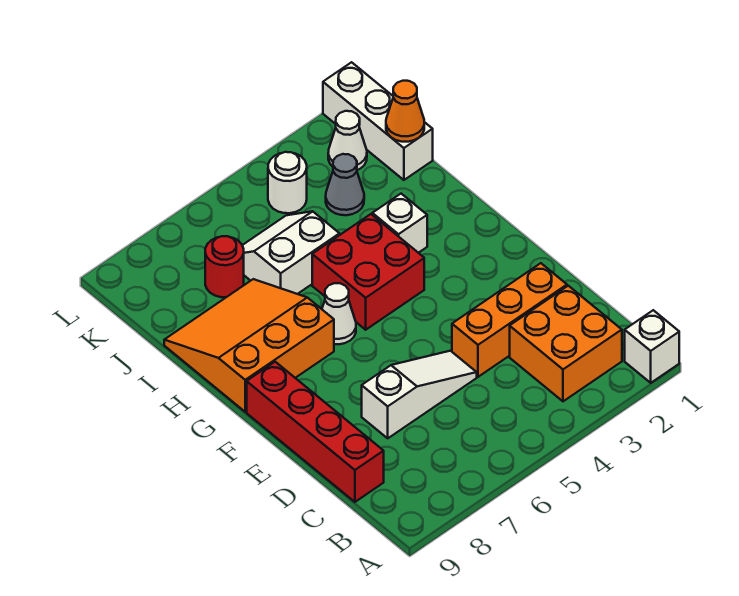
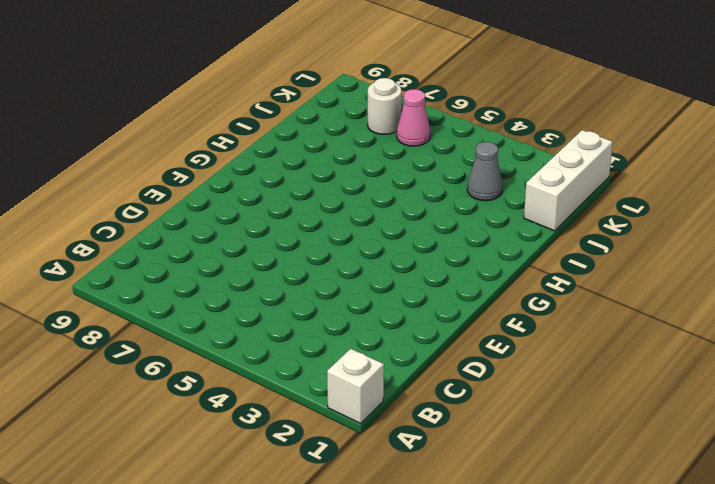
pink 1x1 cone [397,89,430,146] -> none
white 1x1 round brick [368,78,401,134] -> white 1x1 round brick moved to [268,152,307,213]
none -> orange 2x2 brick [510,286,622,401]
none -> red 1x4 brick [247,362,384,502]
none -> orange 1x3 brick [452,263,567,377]

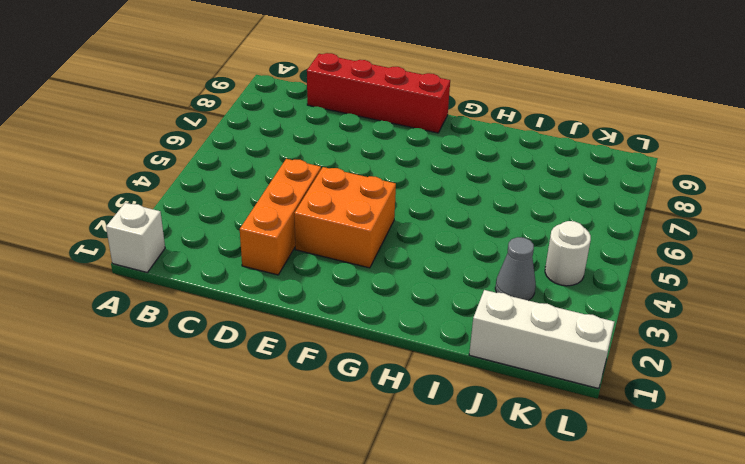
orange 2x2 brick [294,167,396,268] -> orange 2x2 brick moved to [510,286,622,401]
none -> white 1x3 slope [362,351,477,438]
none -> red 2x2 brick [312,214,424,330]
none -> white 1x1 cone [322,283,356,344]

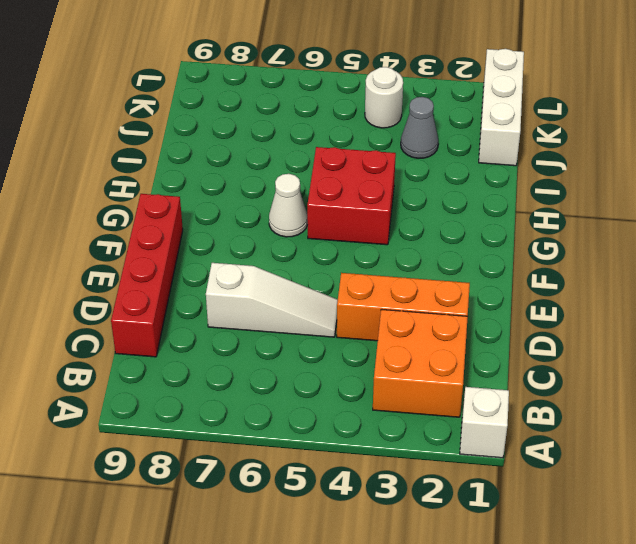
none -> orange 3x3 slope [164,279,334,412]
none -> white 1x1 brick [372,194,427,253]
none -> white 2x2 slope [242,211,340,294]

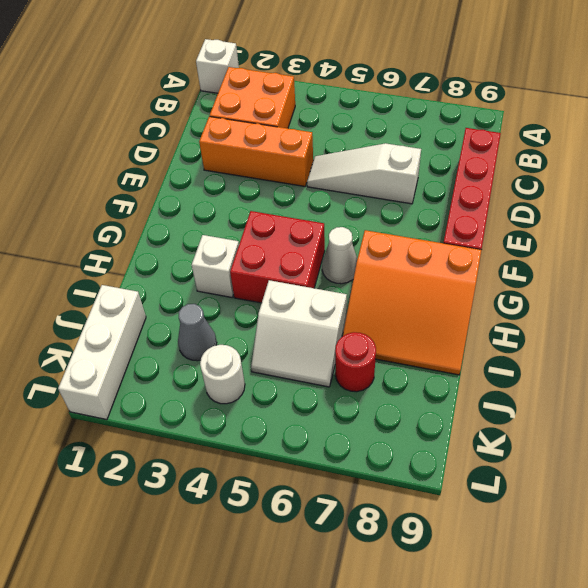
none -> white 1x1 cone [328,111,367,170]
none -> orange 1x1 cone [386,81,424,142]

